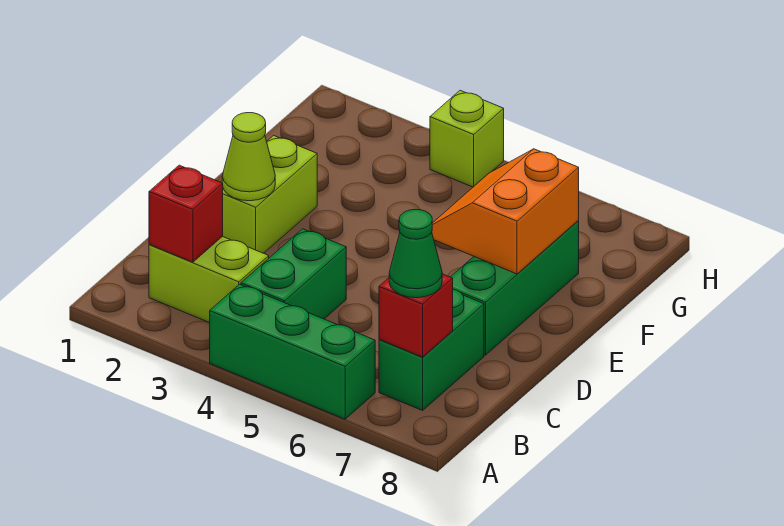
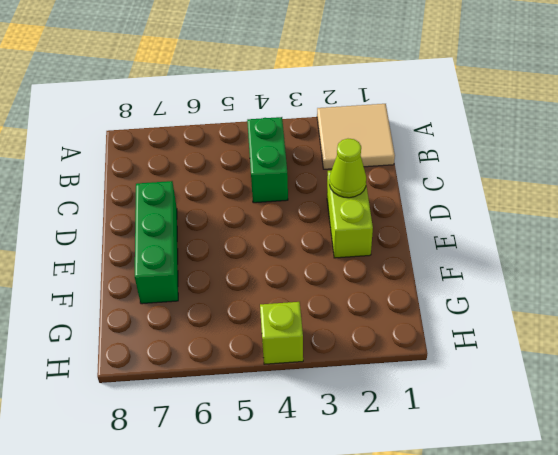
tan 2x2 tile [317,104,395,169] -> lime 1x2 brick [149,236,269,323]
none -> green 1x3 brick [210,284,375,419]
none -> green 1x2 brick [379,289,484,410]
none -> red 1x1 brick [149,165,223,262]

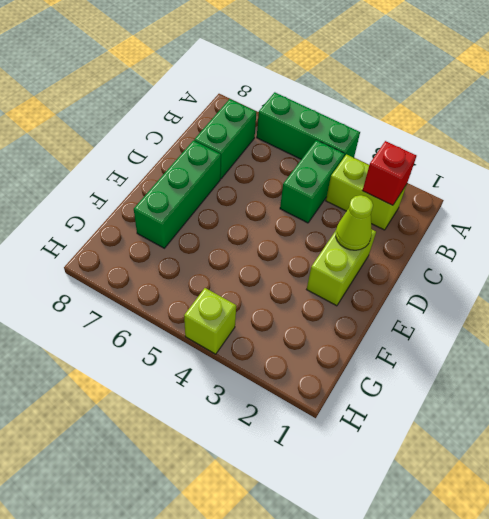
none -> red 1x1 brick [379,274,453,357]
none -> orange 2x2 slope [432,149,579,274]
none -> green 1x1 cone [389,209,442,298]

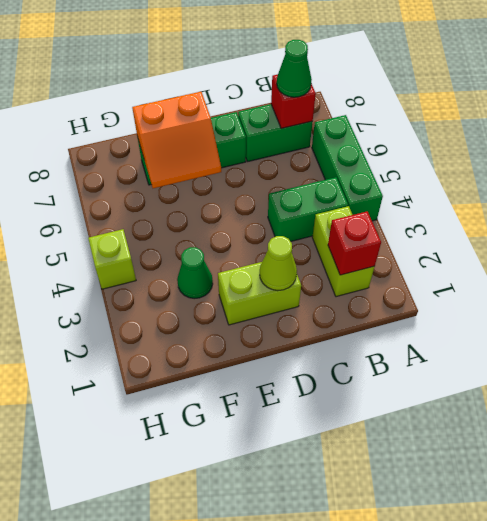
green 1x1 cone [177,247,213,299] -> none

